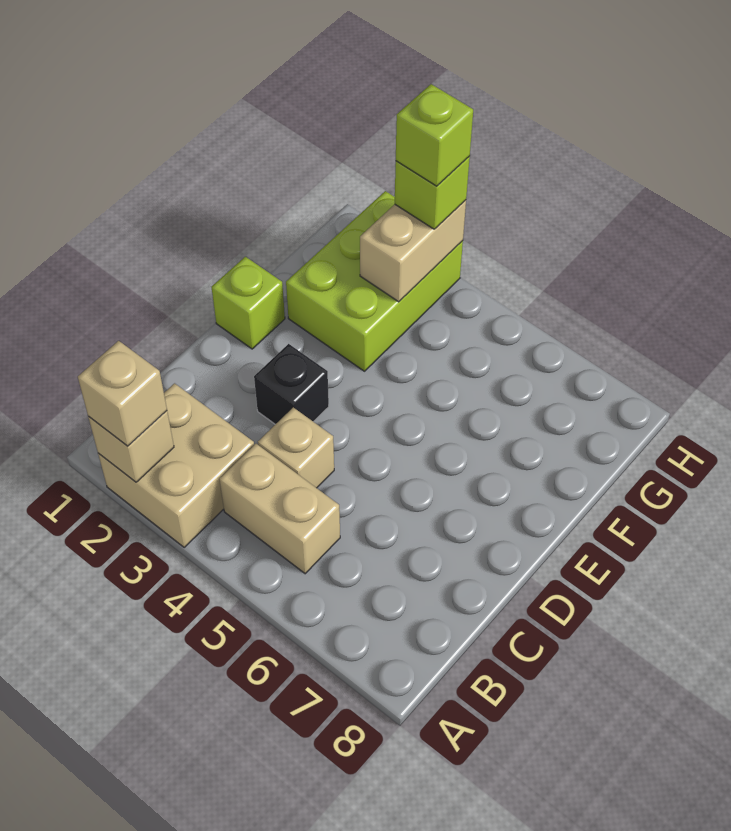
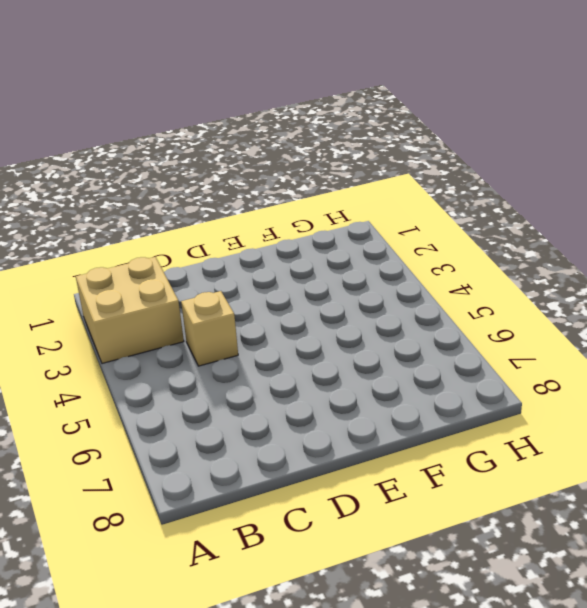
none -> tan 1x2 brick [219,444,340,574]
none -> black 1x1 brick [254,344,329,424]

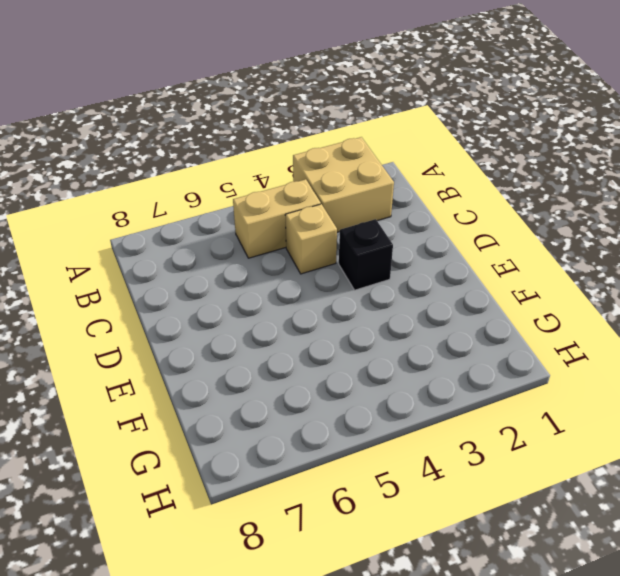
none -> lime 1x1 brick [211,257,285,349]
none -> lime 2x3 brick [286,191,463,371]

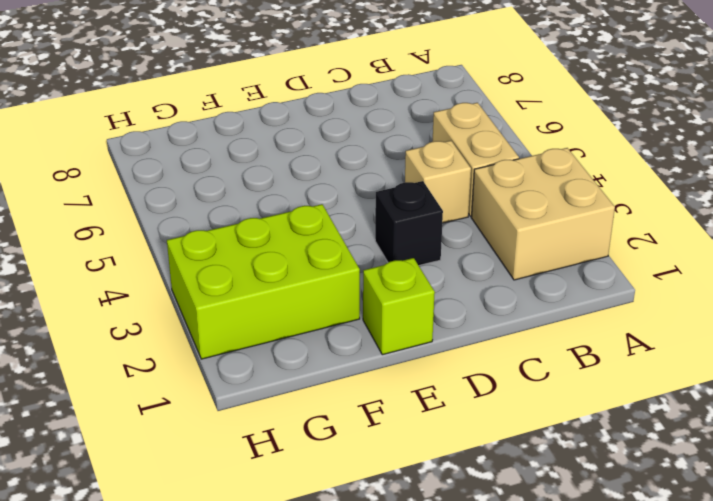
none -> tan 1x1 brick [88,411,174,482]
none -> tan 1x2 brick [360,200,466,302]

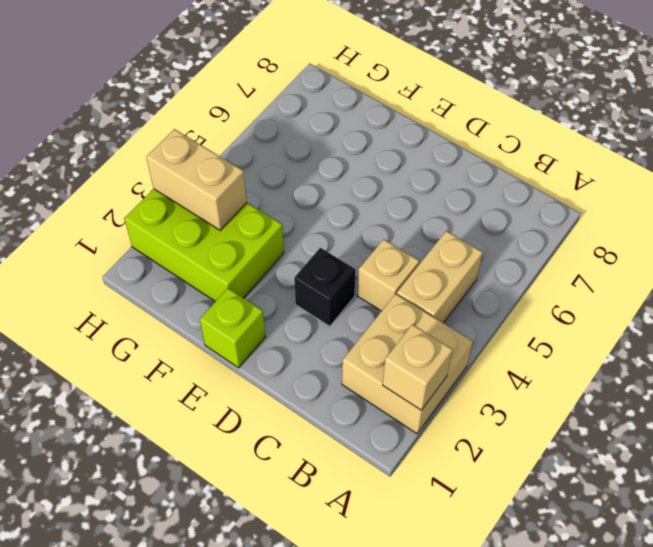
none -> tan 1x1 brick [78,341,167,446]
none -> lime 1x1 brick [395,156,470,229]

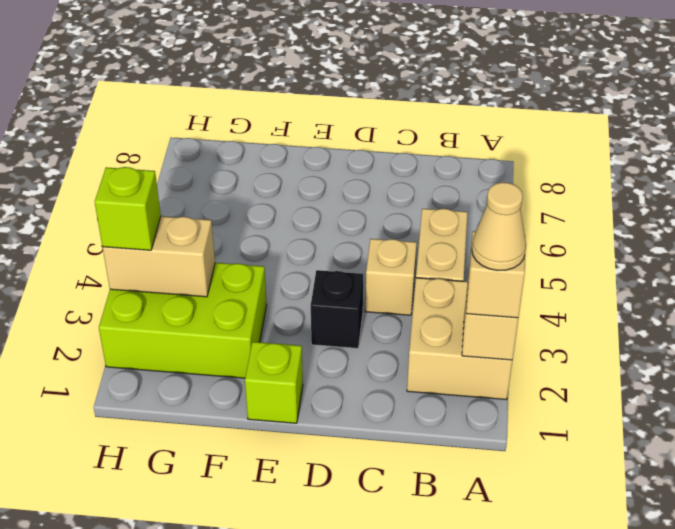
tan 1x1 cone [472,182,526,270] -> none
none -> lime 1x1 brick [396,84,473,186]

